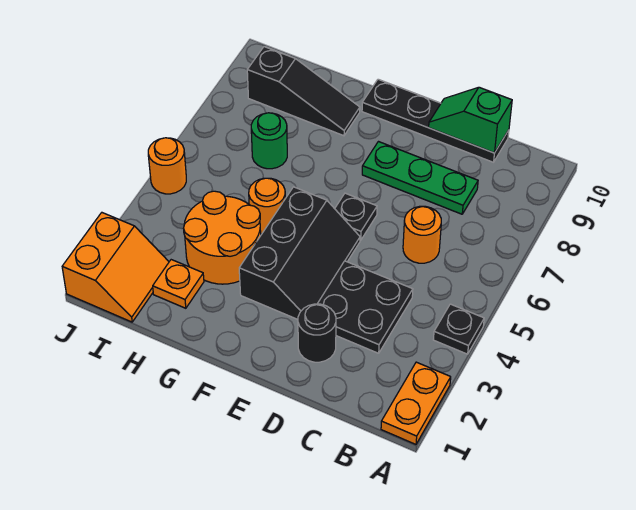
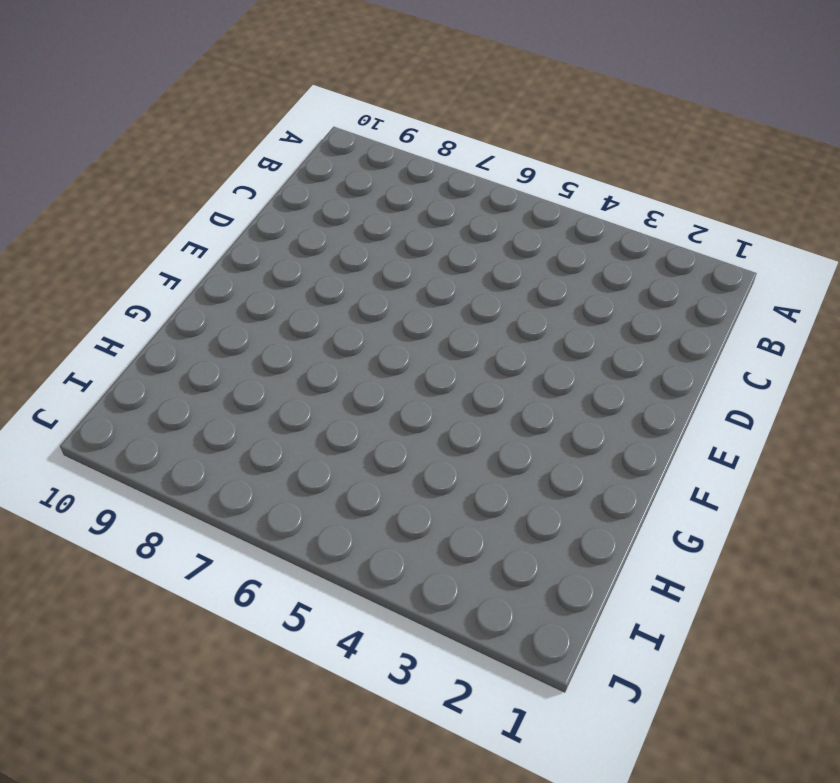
none -> orange 1x2 plate [381,362,451,444]
none -> black 1x1 plate [433,304,484,354]
none -> black 2x2 plate [318,261,413,353]

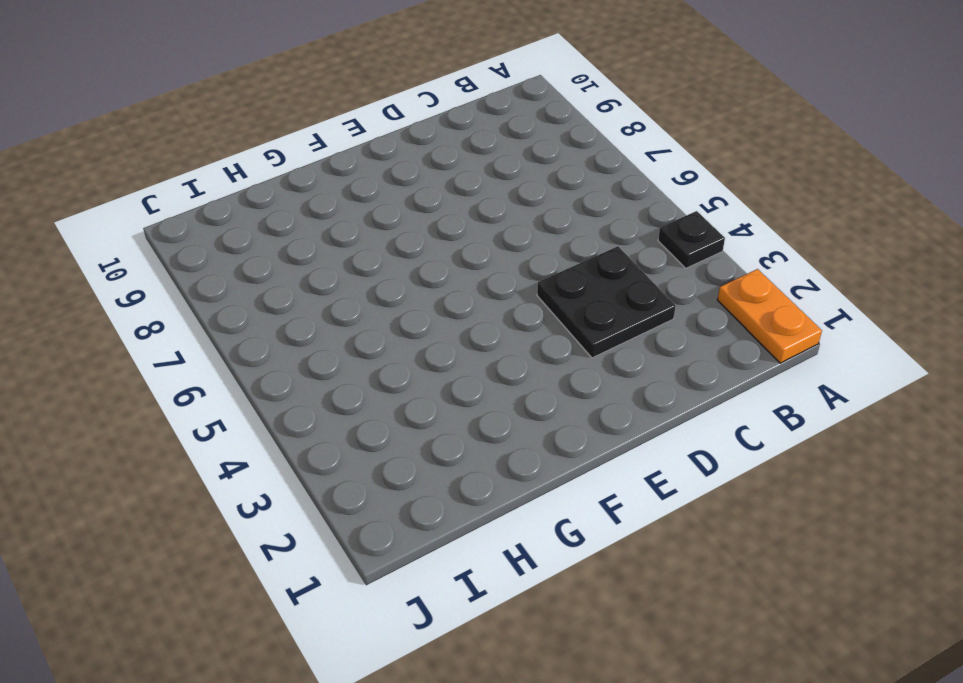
none -> orange 1x1 round brick [403,206,441,263]
none -> green 1x3 plate [362,142,478,214]
none -> black 1x4 plate [362,79,509,162]

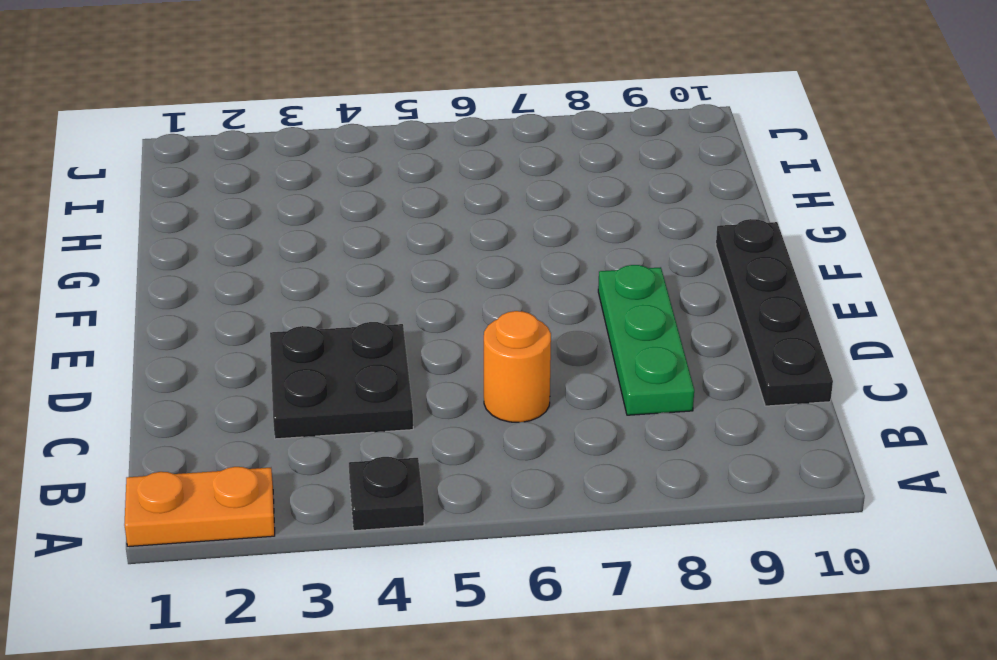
none -> black 1x1 round brick [298,304,336,362]
none -> black 2x3 slope [239,187,360,319]
none -> black 1x1 plate [335,193,377,240]

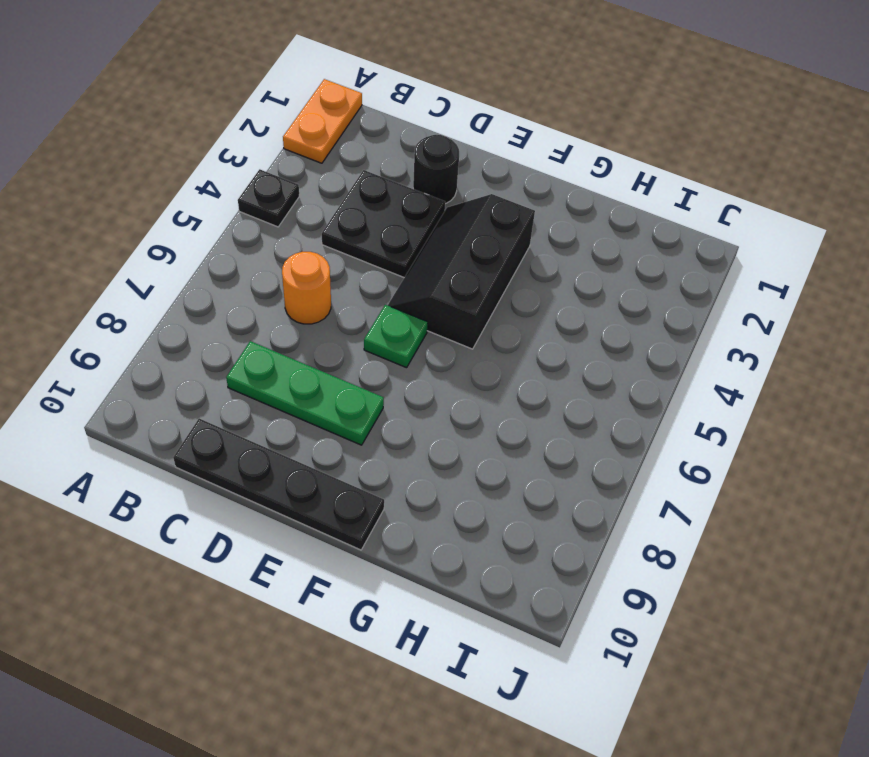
green 1x1 plate [364,305,428,368] -> black 1x1 plate [335,193,377,240]
none -> orange 2x2 round brick [183,191,261,284]
none -> orange 1x1 round brick [249,178,285,234]
none -> black 1x3 slope [247,47,360,136]

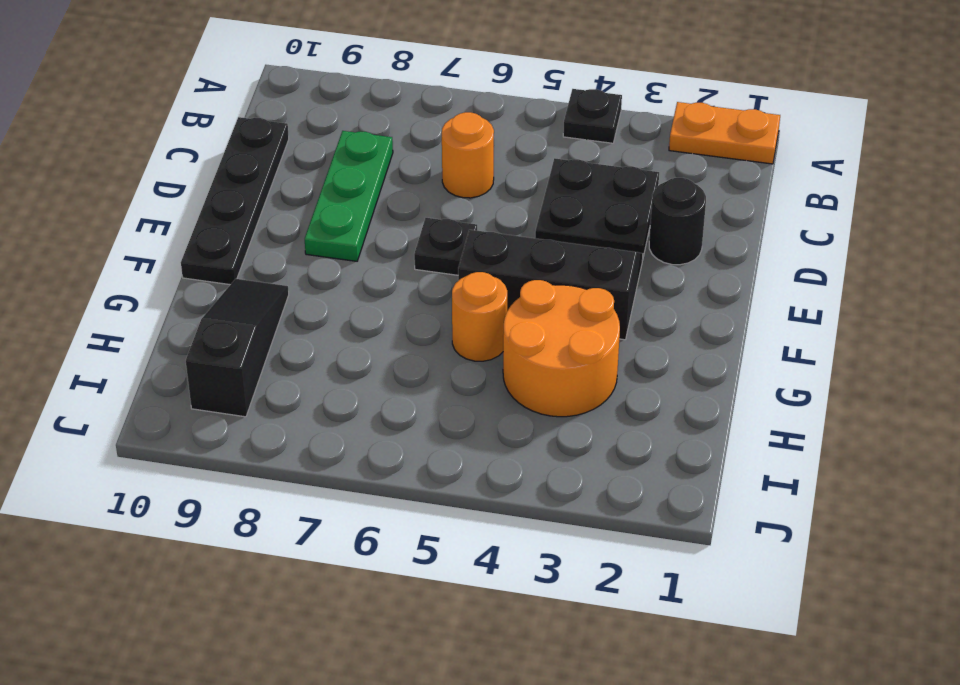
none -> orange 1x1 plate [153,260,204,308]
none -> green 1x1 round brick [251,113,287,169]
none -> orange 2x2 slope [62,213,169,322]

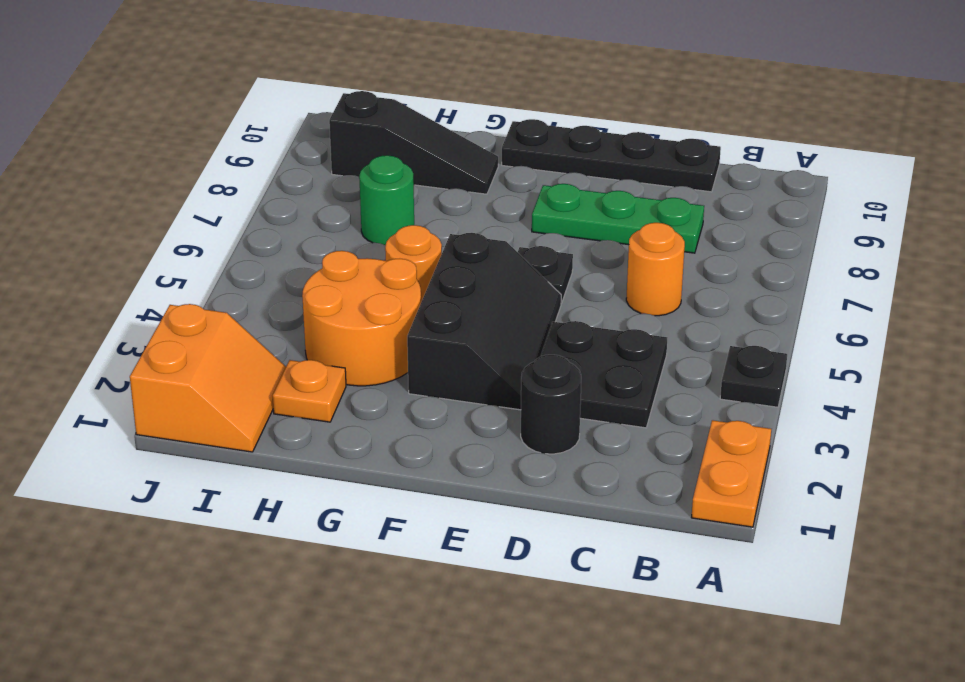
none -> orange 1x1 round brick [148,138,186,194]
none -> green 1x2 slope [429,87,512,153]

